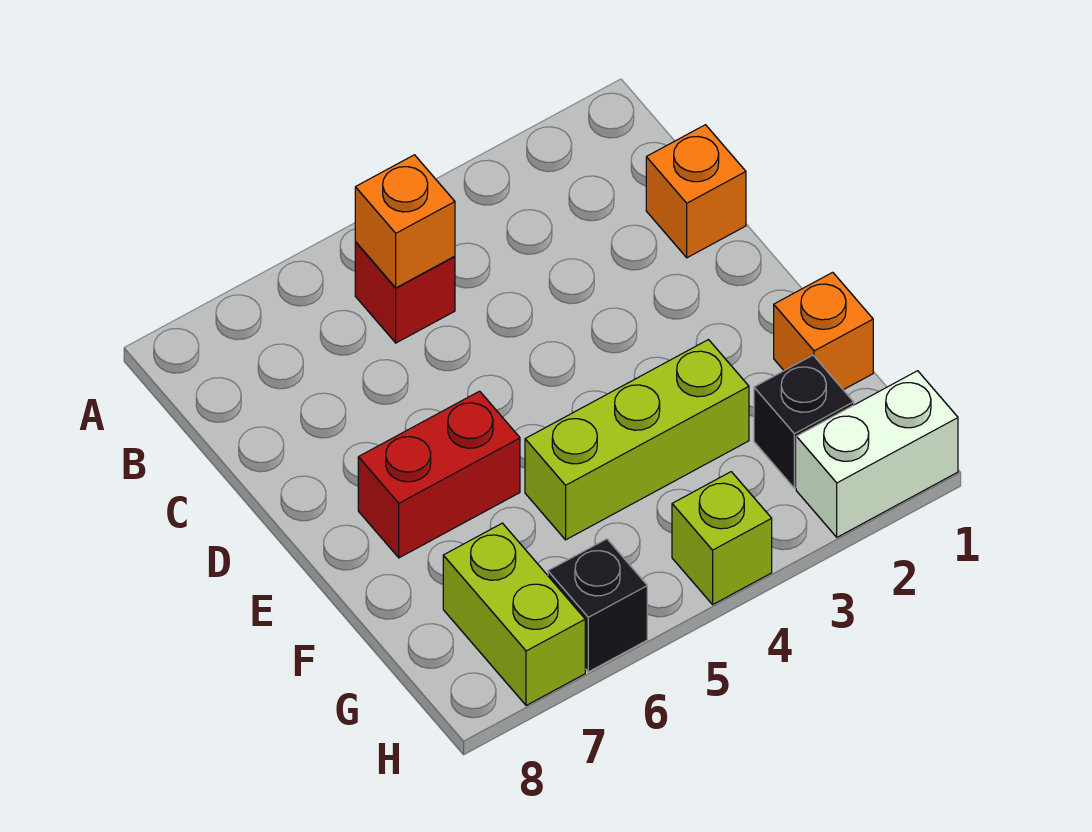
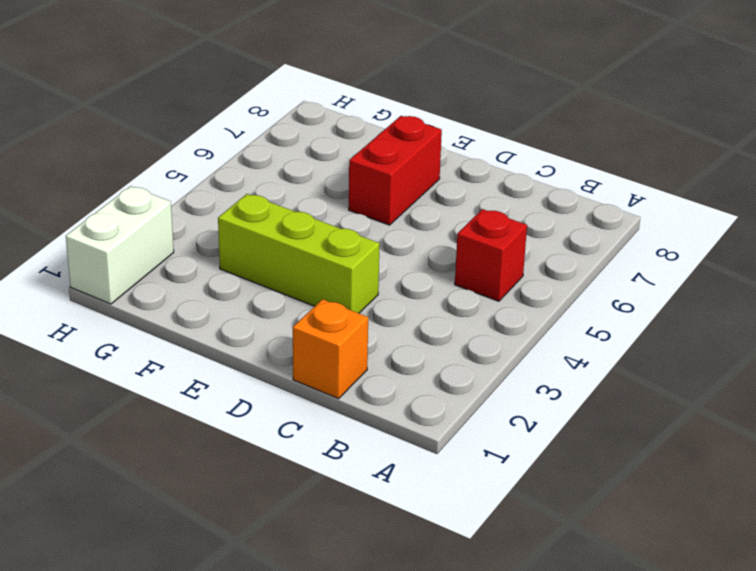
lime 1x3 brick [218,194,380,313] -> lime 1x3 brick turned to [525,340,749,540]
none -> orange 1x1 brick [774,272,873,390]
none -> black 1x1 brick [754,355,854,488]

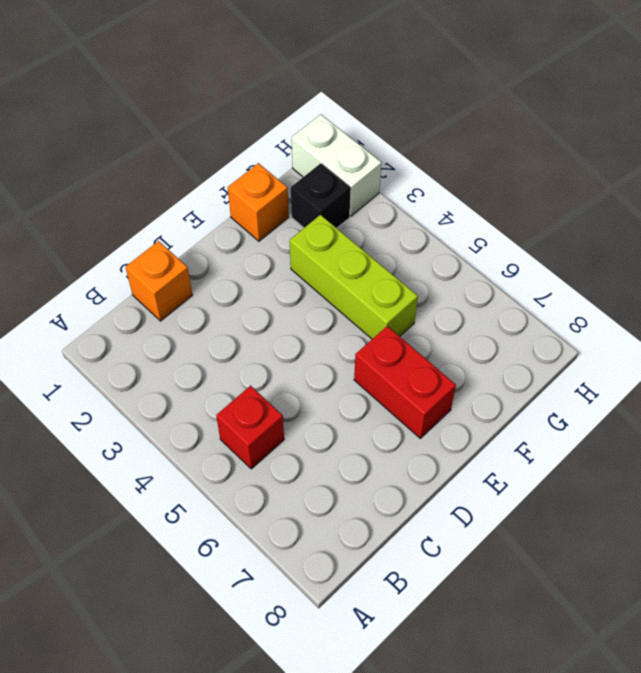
none -> lime 1x2 brick [443,523,585,706]
none -> lime 1x1 brick [672,472,772,605]

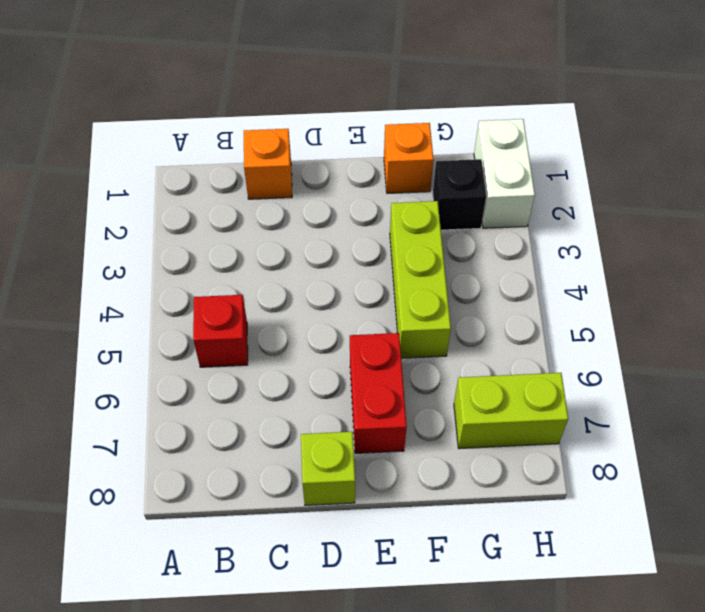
lime 1x1 brick [301,432,355,505] -> lime 1x1 brick moved to [672,472,772,605]
none -> black 1x1 brick [548,539,647,672]
none -> orange 1x1 brick [355,155,455,288]

